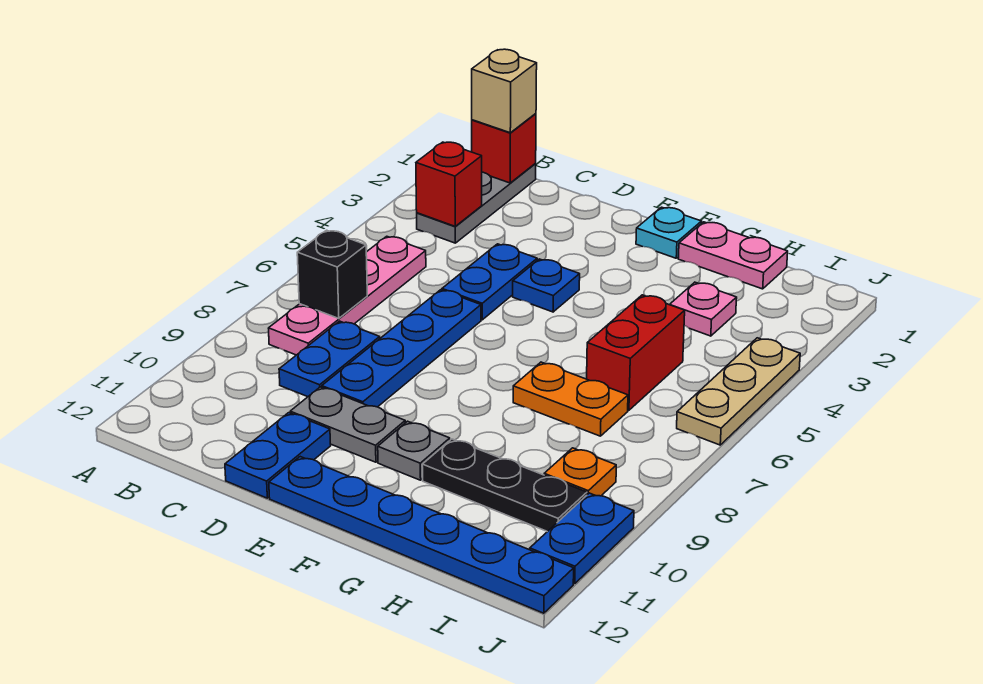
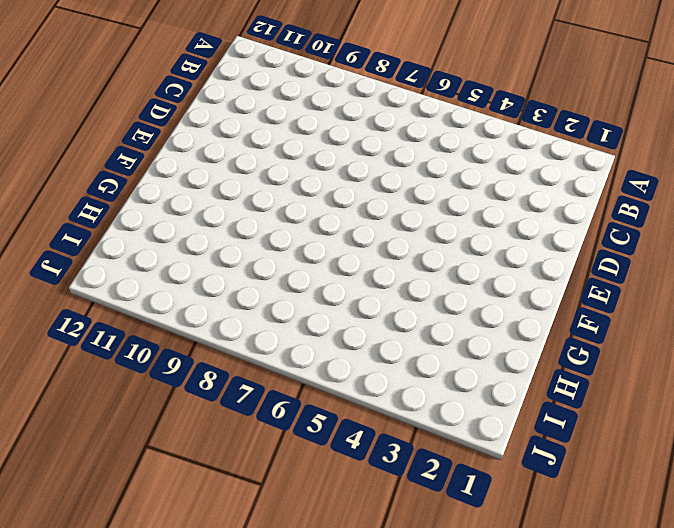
none -> grey 1x3 plate [417,164,536,243]
none -> pink 1x4 plate [269,236,426,355]
none -> blue 1x2 plate [279,321,380,397]

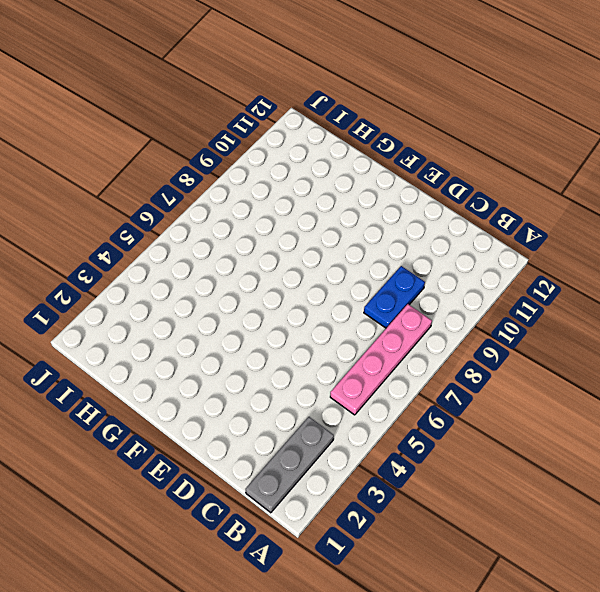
none -> blue 1x2 plate [442,244,537,320]
none -> blue 1x4 plate [322,290,481,407]
none -> grey 1x2 plate [290,387,405,462]

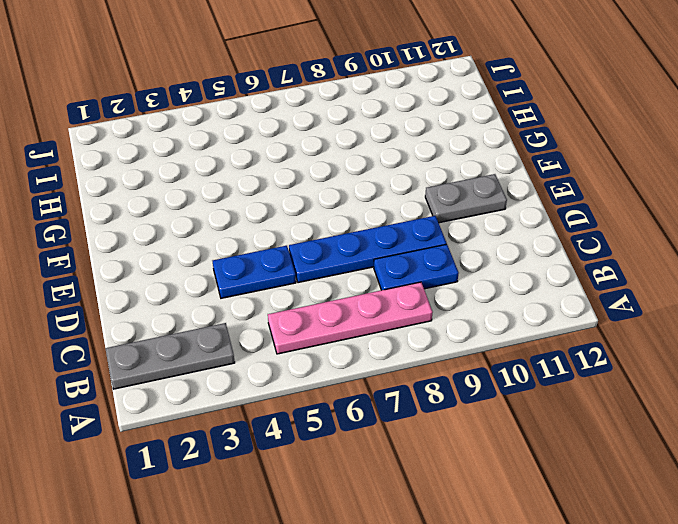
grey 1x2 plate [425,174,507,223] -> grey 1x2 plate turned to [290,387,405,462]
none -> blue 1x2 plate [225,413,331,498]
none -> blue 1x1 plate [513,259,580,312]
none -> blue 1x6 plate [269,457,574,613]

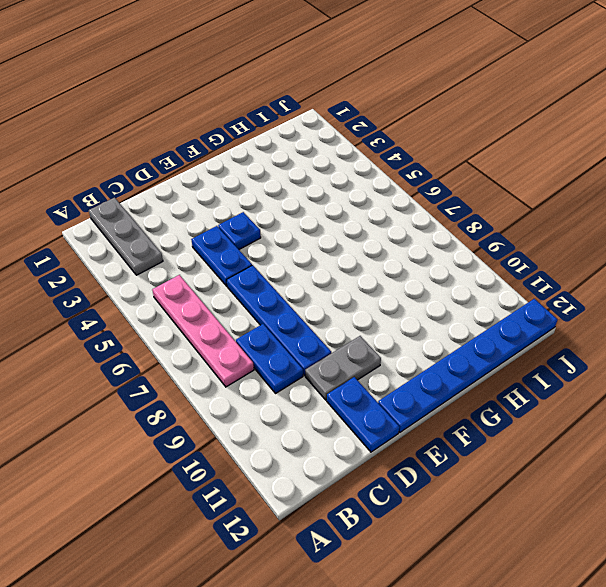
none -> cyan 1x1 plate [636,207,702,258]
none -> grey 1x1 plate [378,421,450,480]
none -> pink 1x2 plate [678,222,788,289]

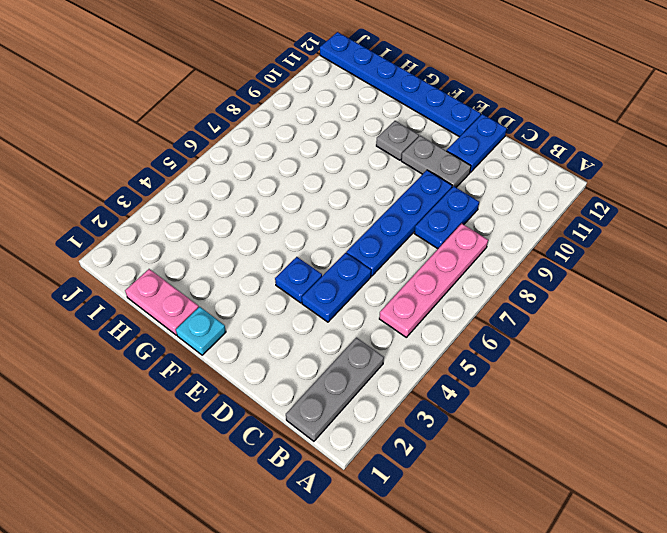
none -> orange 1x2 plate [513,362,628,436]
none -> black 1x3 plate [422,439,587,532]
none -> pink 1x1 plate [670,282,737,336]

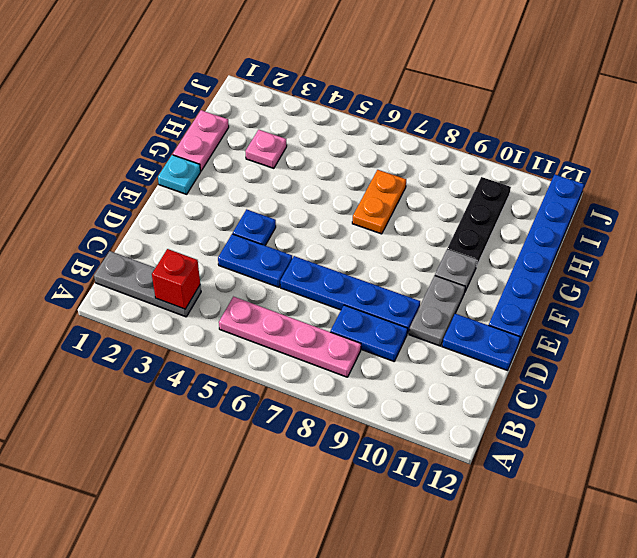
none -> red 1x2 brick [587,295,685,410]
none -> orange 1x1 plate [544,448,616,496]
none -> tan 1x3 plate [677,338,800,445]

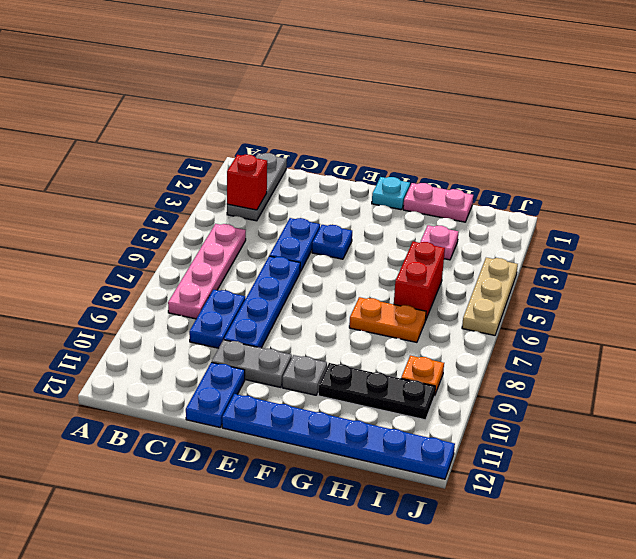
none -> blue 1x2 plate [530,493,634,584]
none -> red 1x1 brick [472,114,536,183]
none -> black 1x1 brick [297,230,367,319]

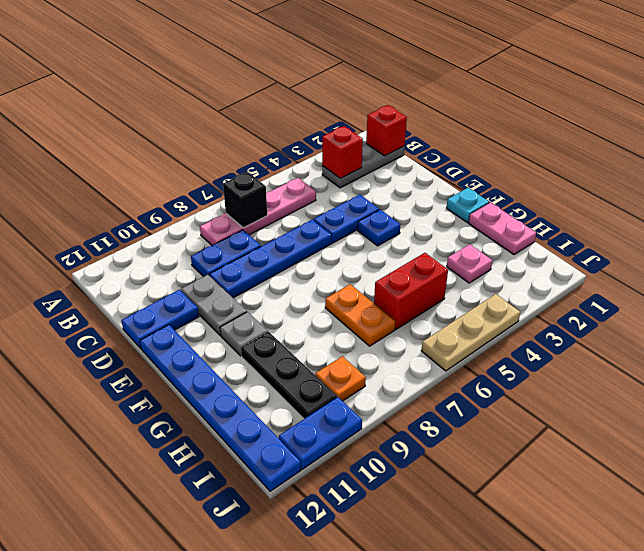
none -> tan 1x1 brick [472,49,537,133]

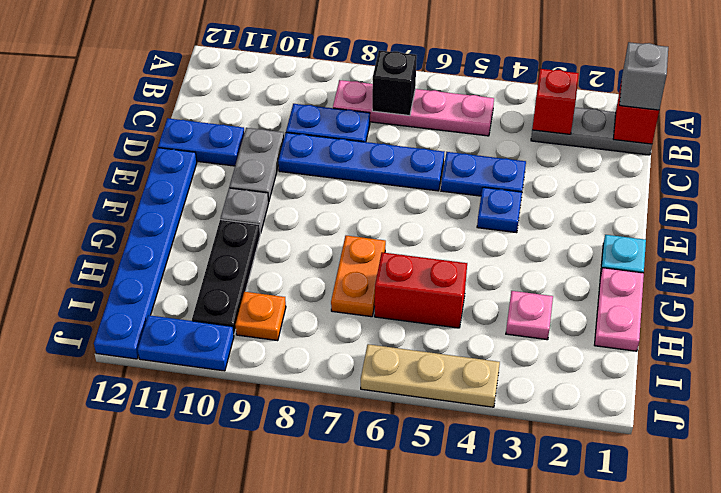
grey 1x1 brick [620,42,668,110] -> tan 1x1 brick [472,49,537,133]

